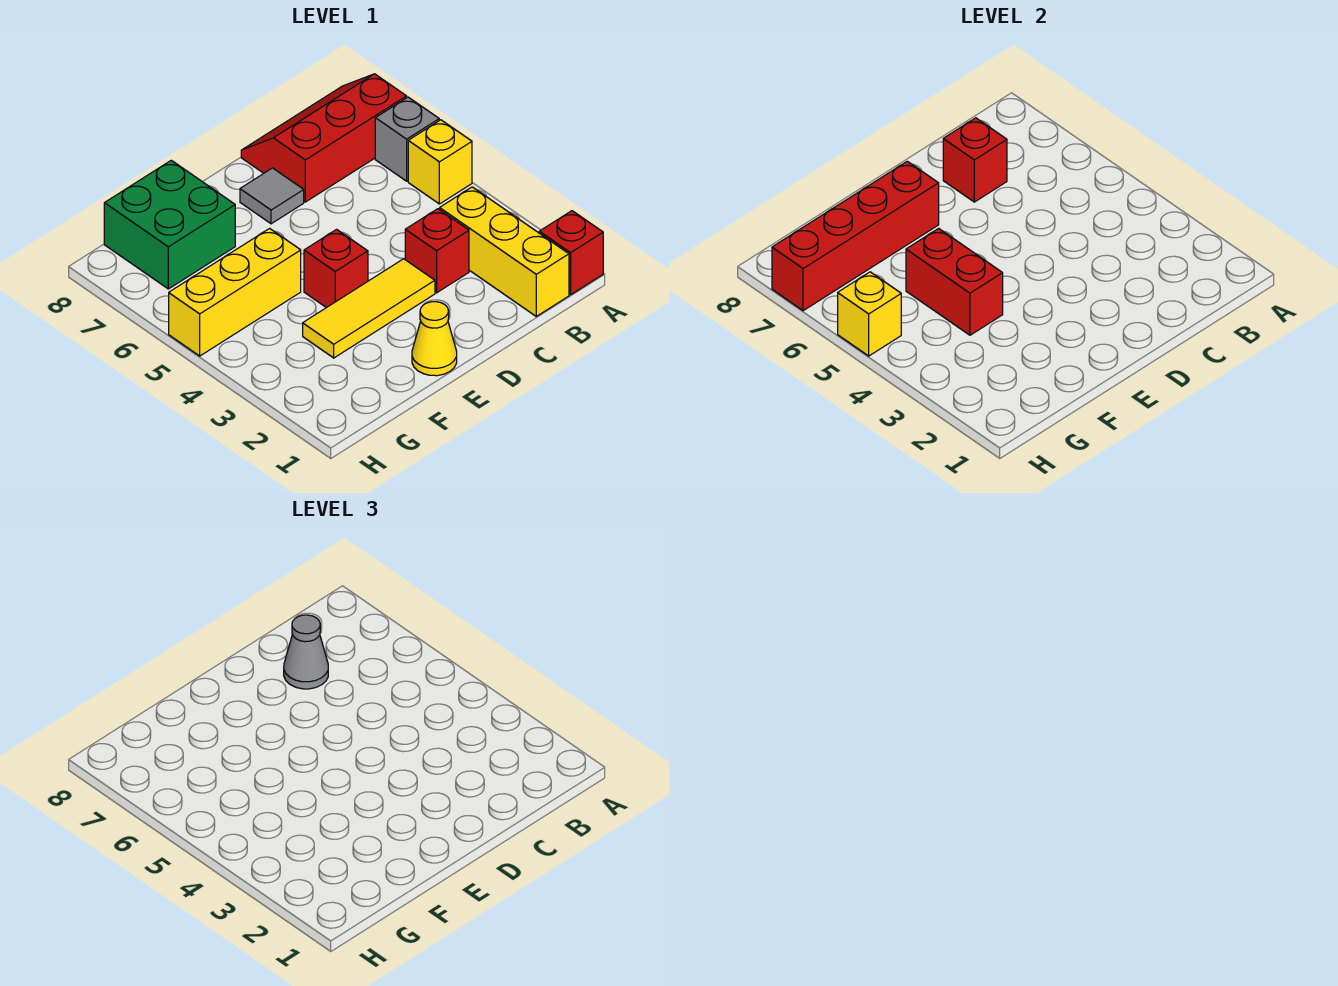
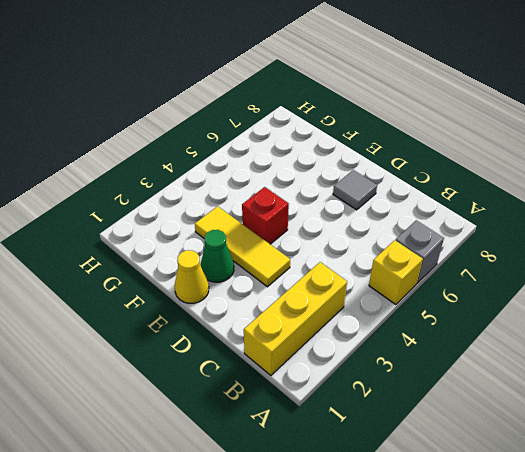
green 1x1 cone [201,230,234,282] -> none
none -> red 1x1 brick [539,211,603,295]
none -> red 2x3 slope [241,74,407,202]
none -> red 1x1 brick [405,209,469,293]

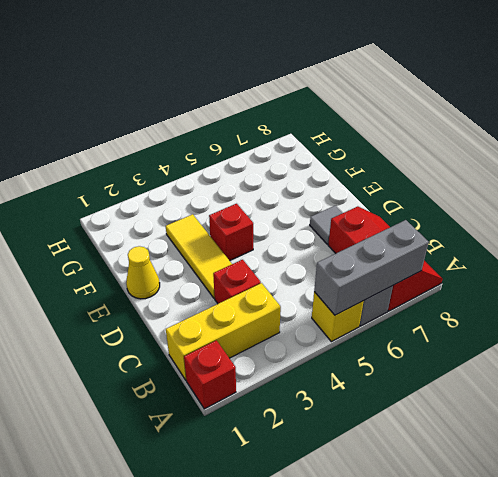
grey 1x3 brick [314,220,429,315] -> none
none -> yellow 1x3 brick [169,228,301,356]
none -> green 2x2 brick [104,160,235,289]
none -> red 1x1 brick [943,118,1007,202]

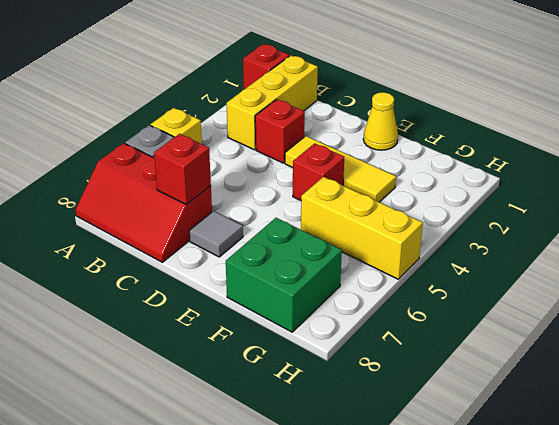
none -> red 1x4 brick [772,161,939,311]
none -> red 1x2 brick [906,228,1003,335]
none -> yellow 1x1 brick [838,272,901,356]

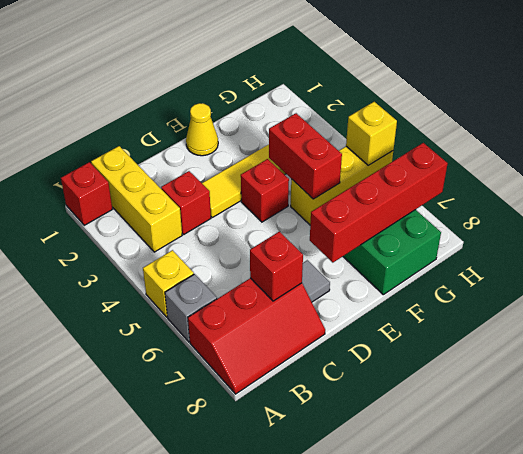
none -> grey 1x1 cone [284,615,328,689]

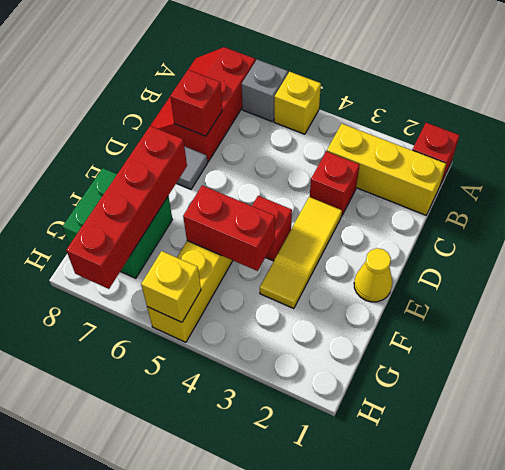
none -> grey 1x1 cone [284,615,328,689]

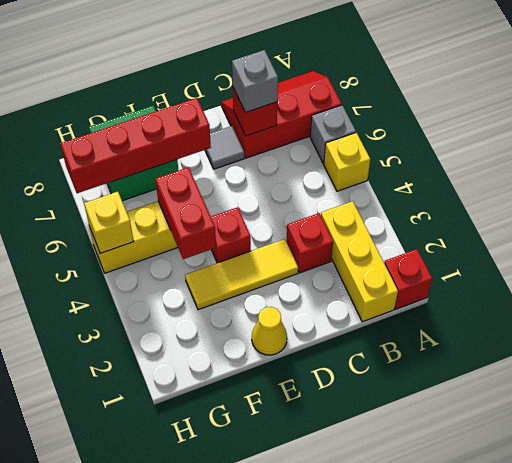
grey 1x1 brick [232,50,278,112] -> grey 1x1 cone [284,615,328,689]

